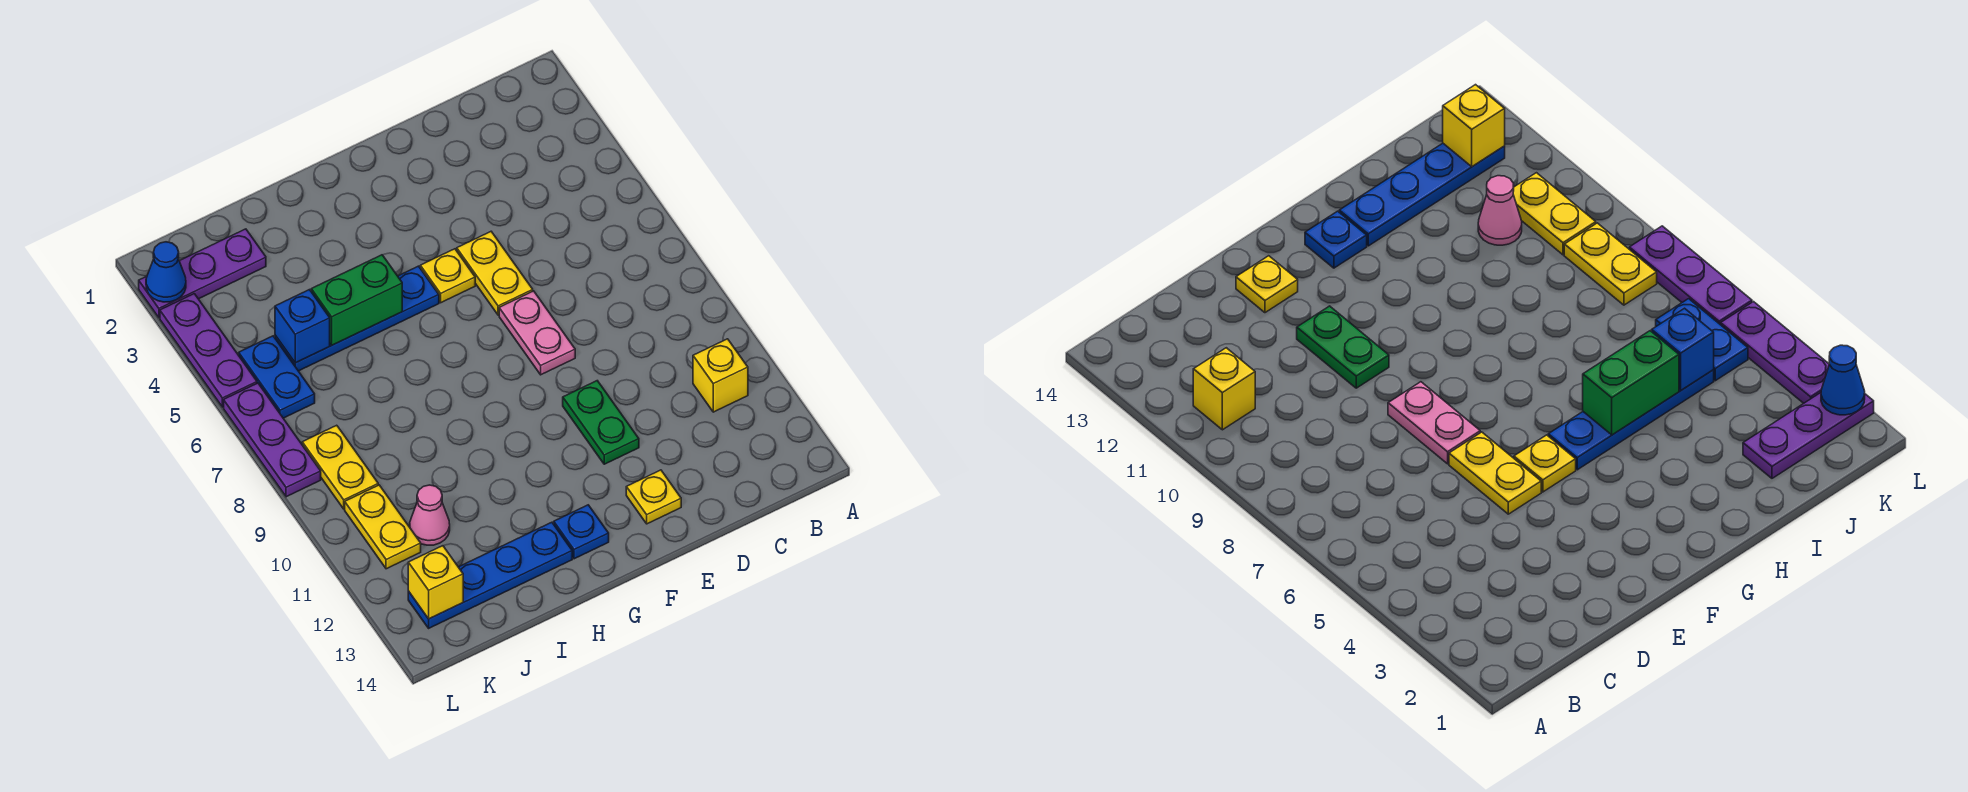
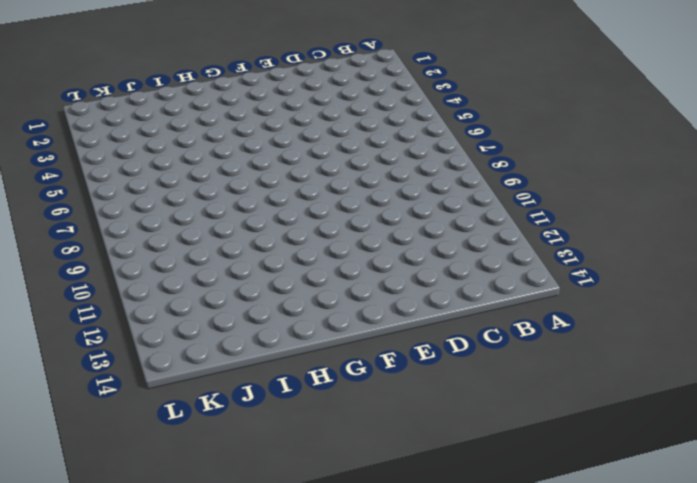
none -> yellow 1x1 brick [693,339,748,412]
none -> yellow 1x2 plate [457,232,533,315]
none -> pink 1x2 plate [499,291,575,375]

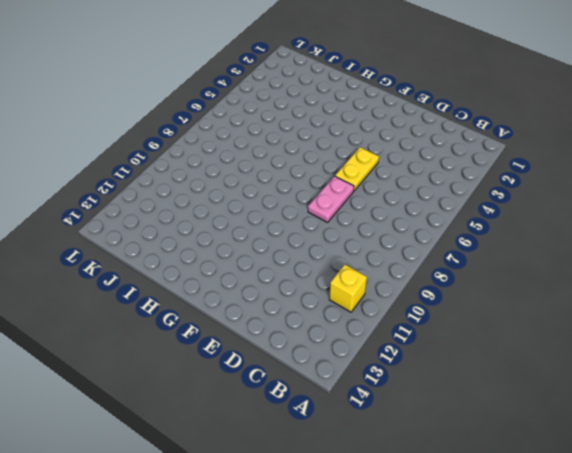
none -> green 1x2 plate [563,381,639,464]
none -> yellow 1x1 plate [626,470,681,524]
none -> yellow 1x1 plate [420,249,475,303]

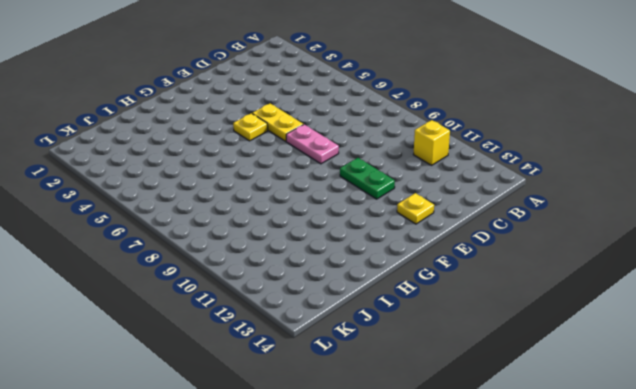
none -> blue 1x4 plate [275,266,439,371]
none -> blue 1x1 plate [554,505,609,559]
none -> blue 1x4 plate [408,522,572,628]

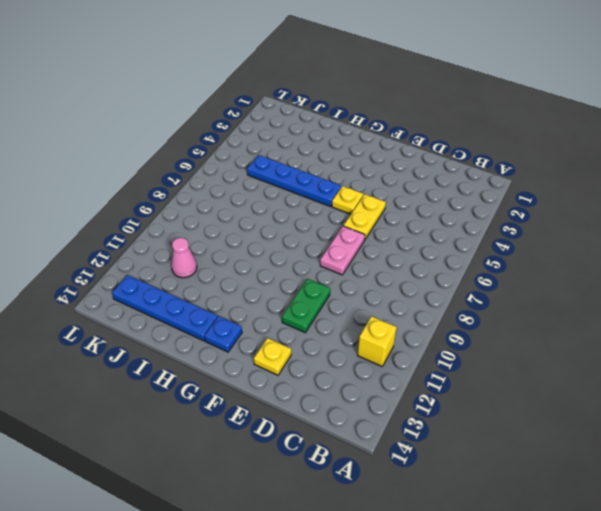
none -> purple 1x3 plate [139,229,266,318]
none -> blue 1x2 plate [239,336,315,418]
none -> yellow 1x2 plate [302,425,378,509]

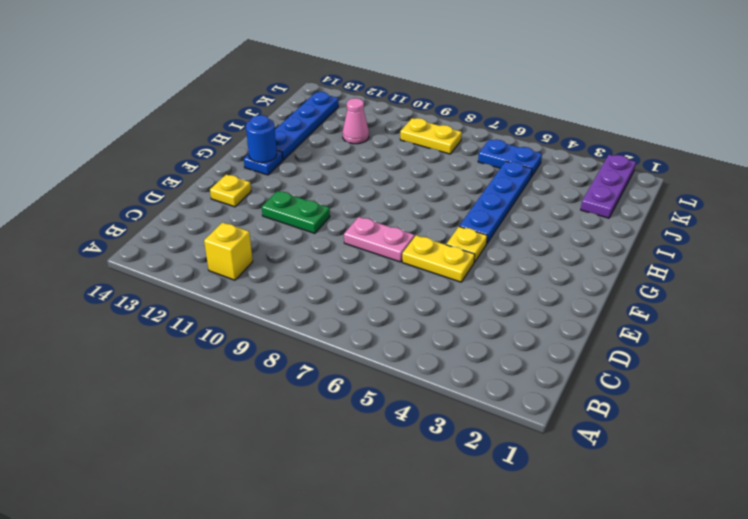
blue 1x1 round brick [246,115,277,163] -> none
none -> yellow 1x2 plate [345,485,421,569]
none -> purple 1x3 plate [160,294,257,407]
none -> purple 1x3 plate [224,383,321,497]

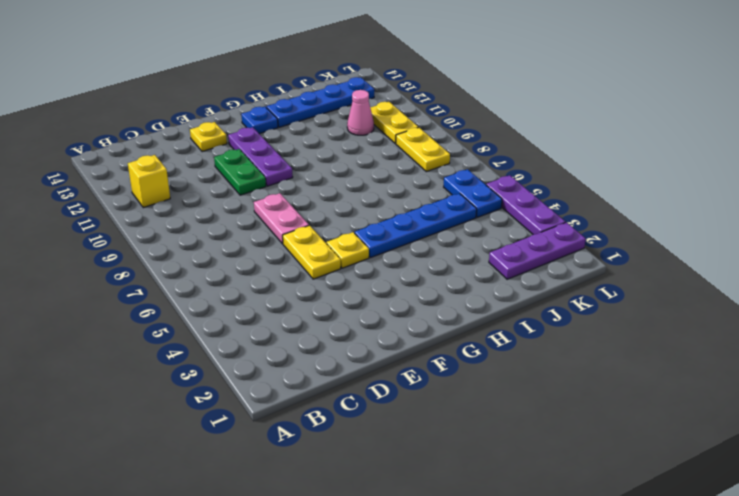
purple 1x3 plate [228,127,293,186] -> purple 1x3 plate moved to [224,383,321,497]
none -> green 1x2 brick [311,255,402,345]
none -> blue 1x1 brick [275,290,330,363]
none -> yellow 1x1 brick [408,546,463,619]

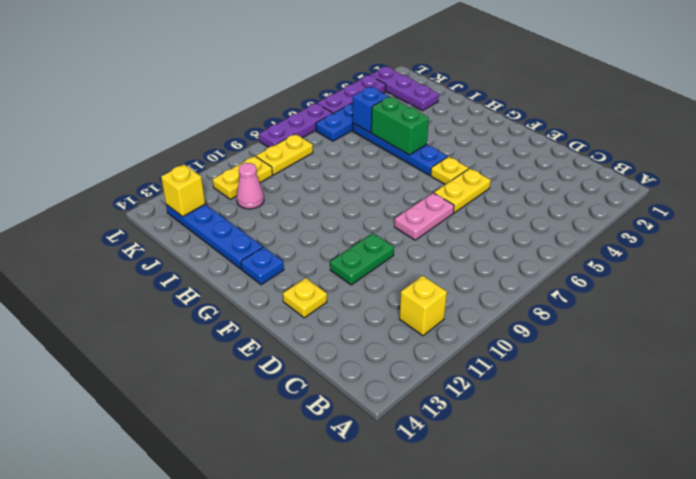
none -> blue 1x1 cone [146,242,186,302]

